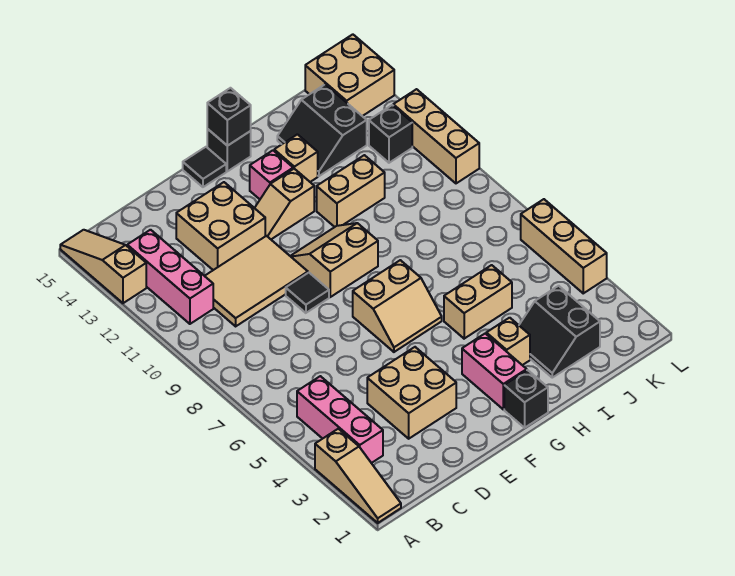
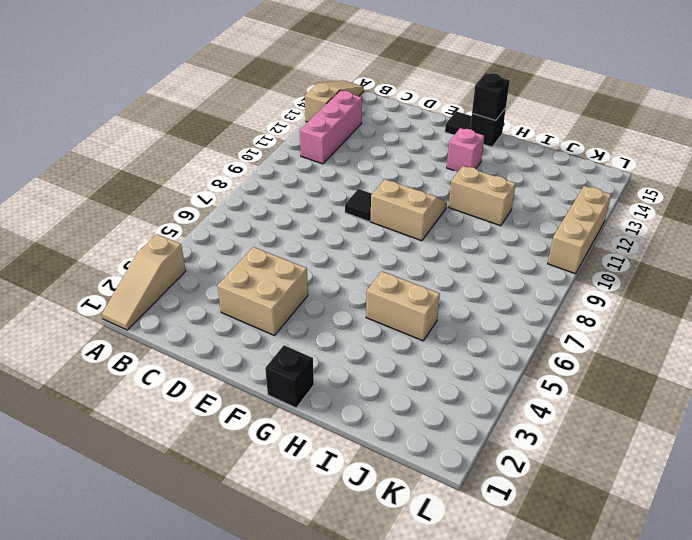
none -> pink 1x3 brick [297,376,383,463]
none -> tan 2x3 tile [205,236,308,326]
none -> tan 2x2 brick [176,182,265,270]

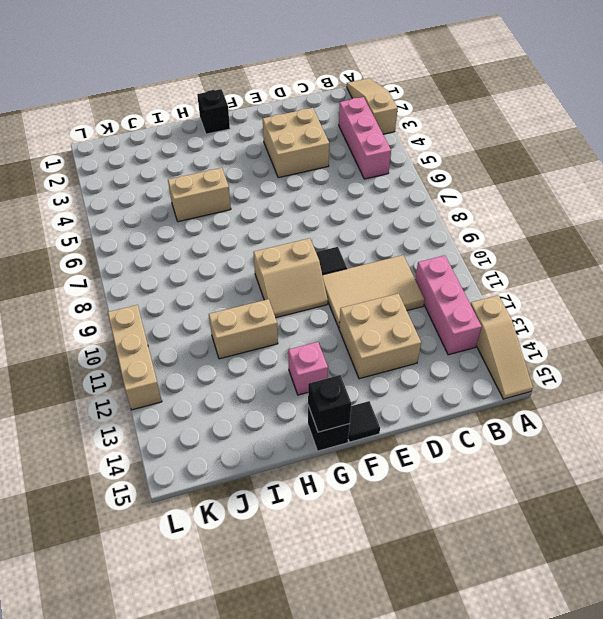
none -> tan 2x2 slope [353,260,442,352]
none -> tan 1x2 slope [255,169,314,239]
none -> pink 1x2 brick [462,334,527,409]

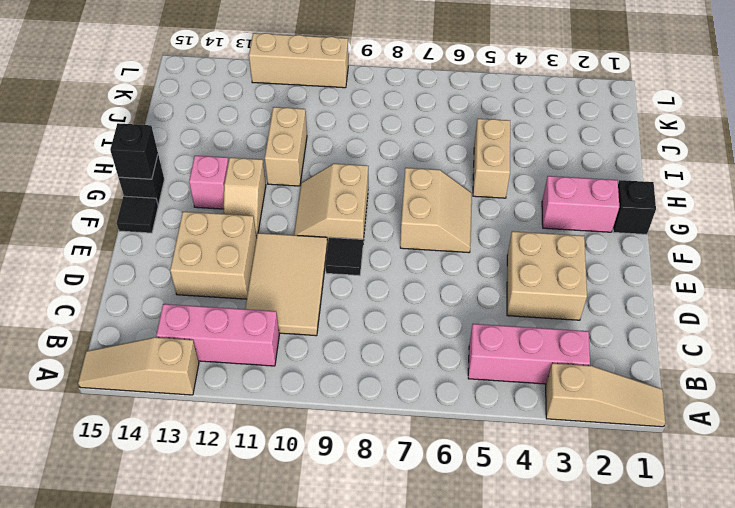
none -> tan 1x1 brick [486,318,530,365]
none -> tan 1x1 brick [274,134,318,182]
none -> black 2x2 slope [519,286,600,378]

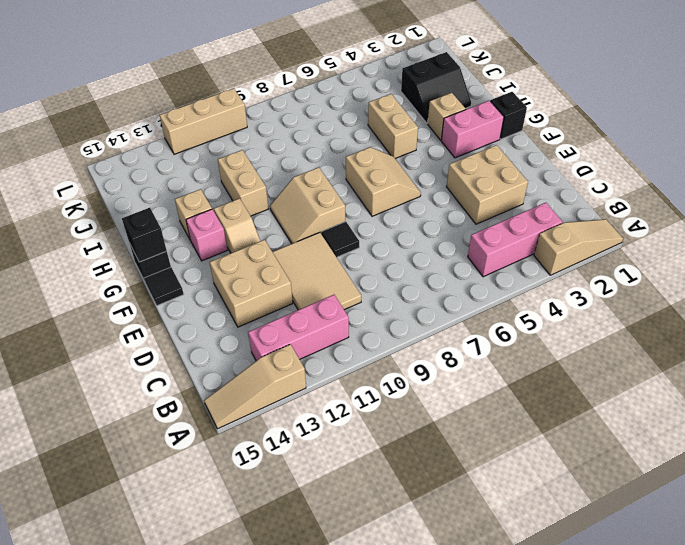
none -> black 2x2 slope [277,84,367,176]
none -> black 1x1 brick [369,105,412,163]
none -> tan 2x2 brick [305,34,394,116]

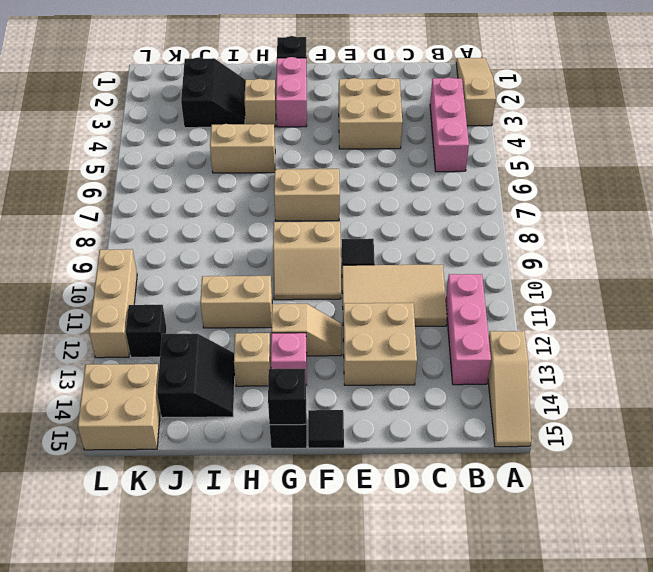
none -> tan 1x3 brick [521,199,607,293]

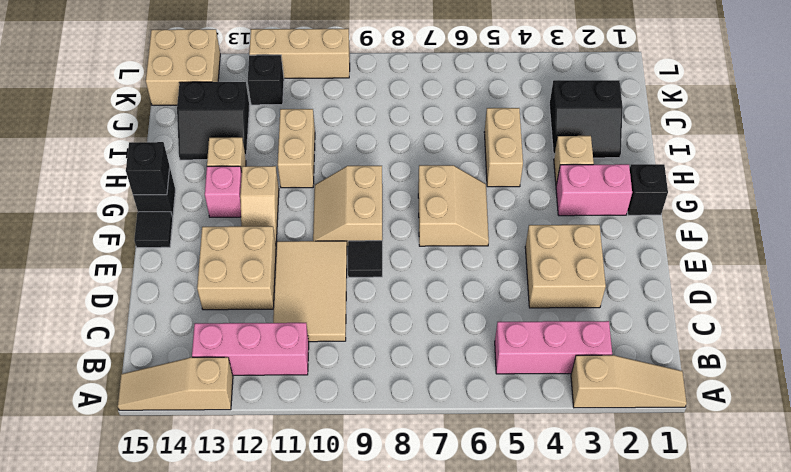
none -> tan 1x3 brick [521,199,607,293]

